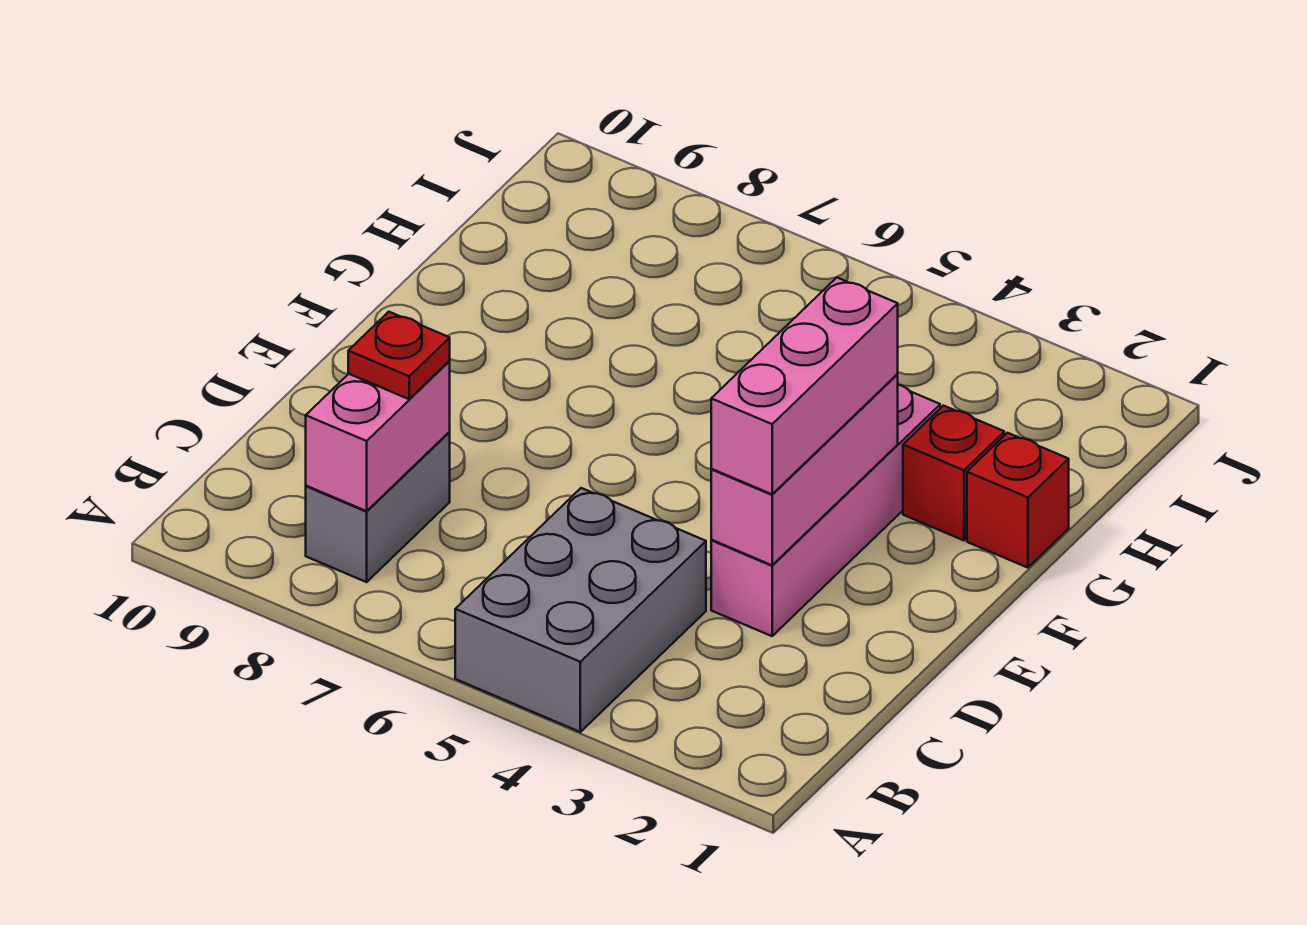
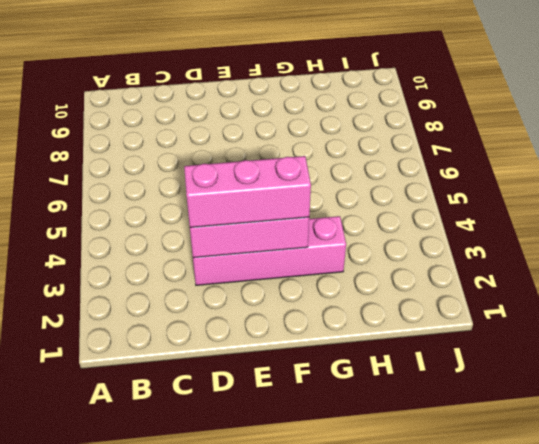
none -> grey 2x3 brick [455,488,706,732]
none -> grey 1x2 brick [306,432,450,582]

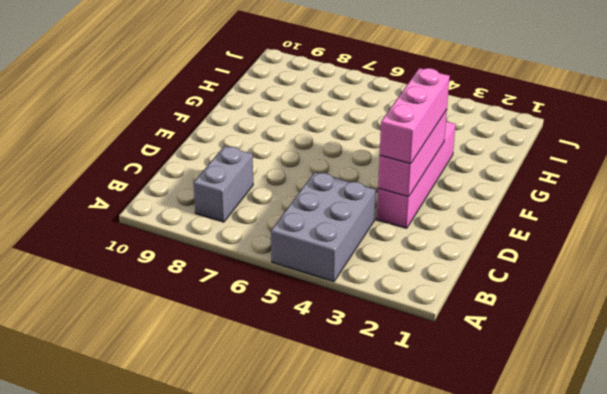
none -> red 1x1 brick [967,433,1069,568]
none -> red 1x1 brick [903,406,1004,540]

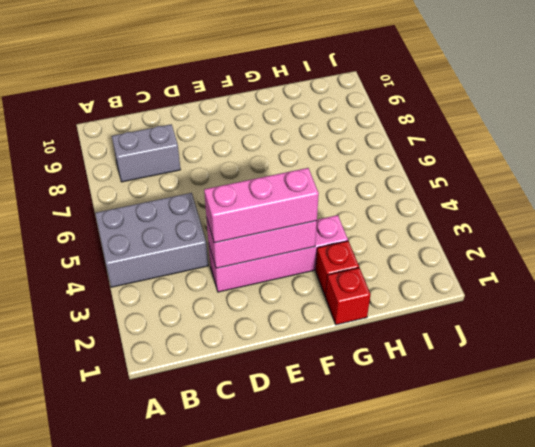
none -> pink 1x2 brick [306,361,450,511]
none -> red 1x1 plate [348,312,450,399]

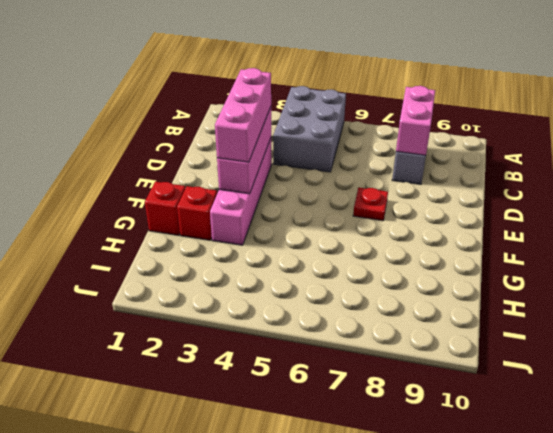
red 1x1 plate [353,188,388,220] -> red 1x1 plate moved to [348,312,450,399]

